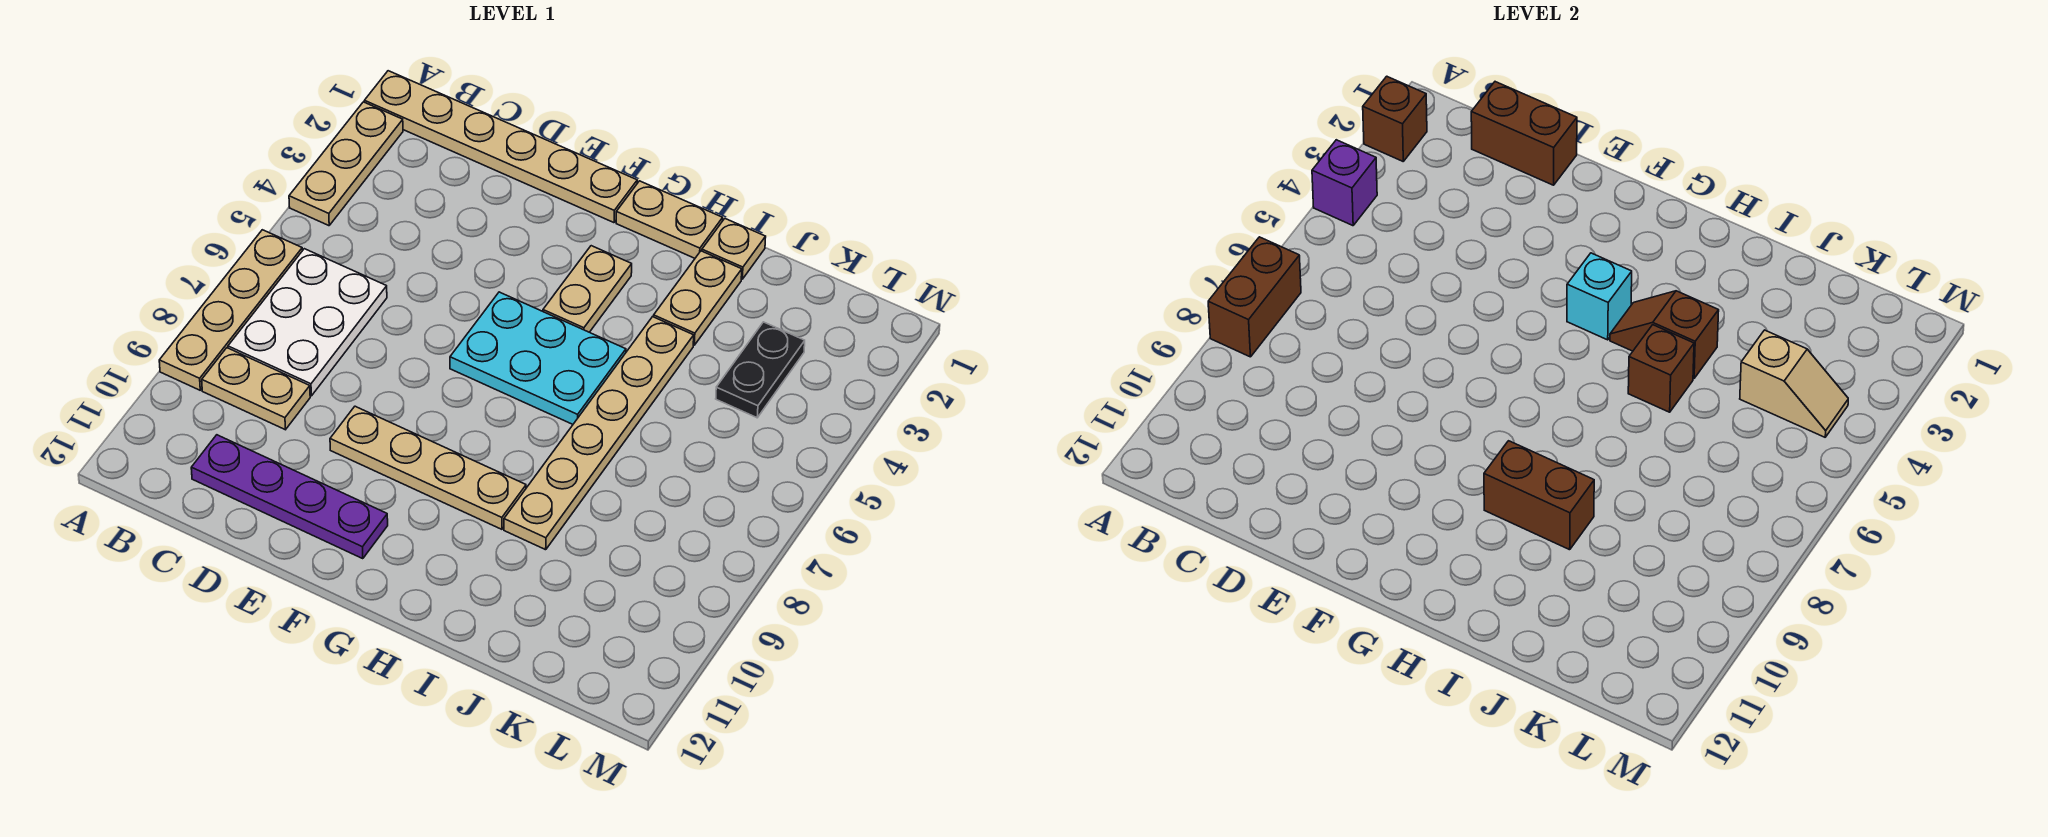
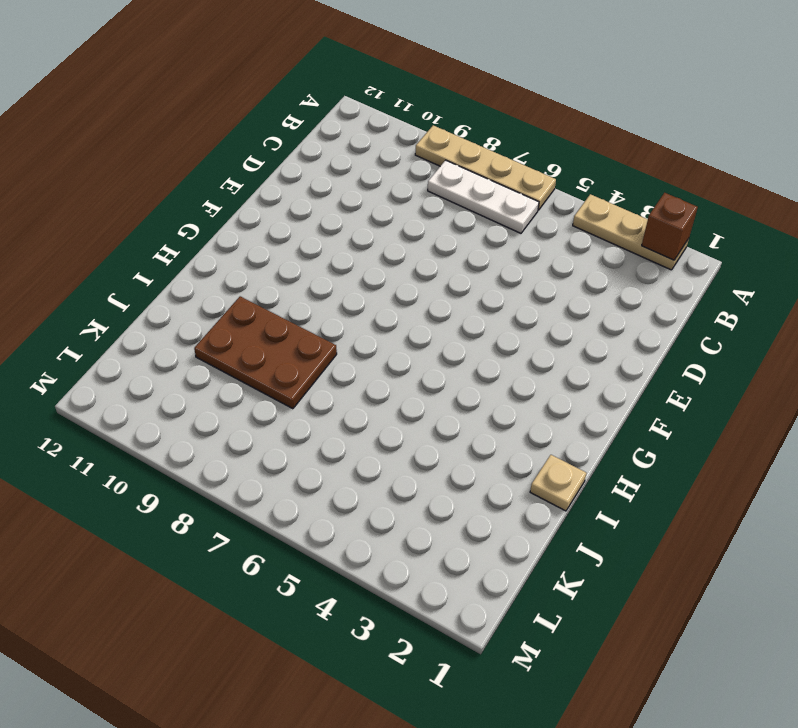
white 1x3 plate [428,160,539,233] -> white 2x3 plate [228,249,387,396]
brown 2x3 plate [194,296,337,409] -> tan 1x6 plate [504,317,694,550]
none -> tan 1x6 plate [364,71,637,223]
none -> tan 1x2 plate [202,348,310,430]
none -> purple 1x4 plate [191,435,388,559]

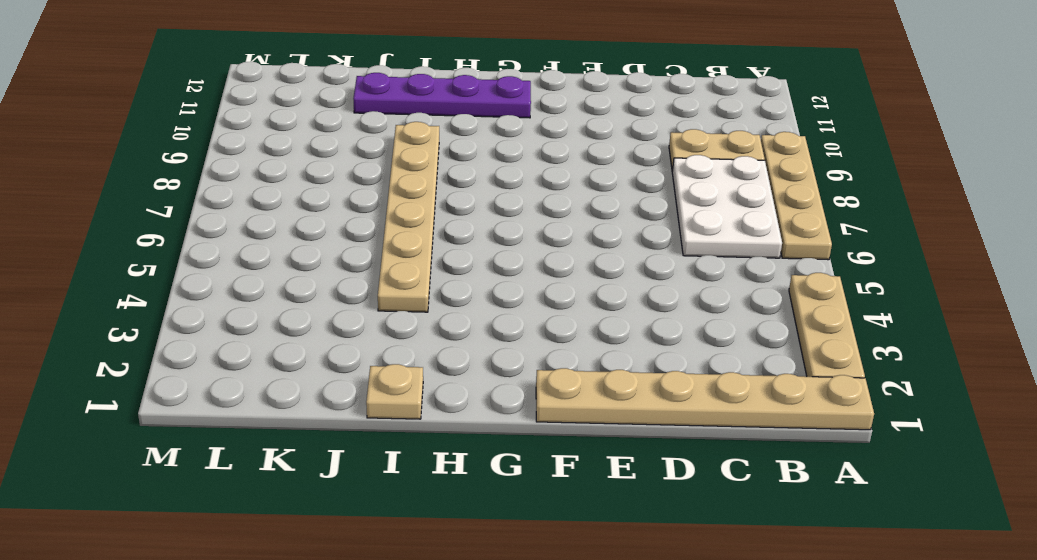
purple 1x4 plate [353,73,531,118] -> purple 1x4 plate moved to [191,435,388,559]
none -> tan 1x4 plate [330,406,526,529]
none -> cyan 2x3 plate [450,292,626,424]
none -> tan 1x2 plate [616,181,723,258]

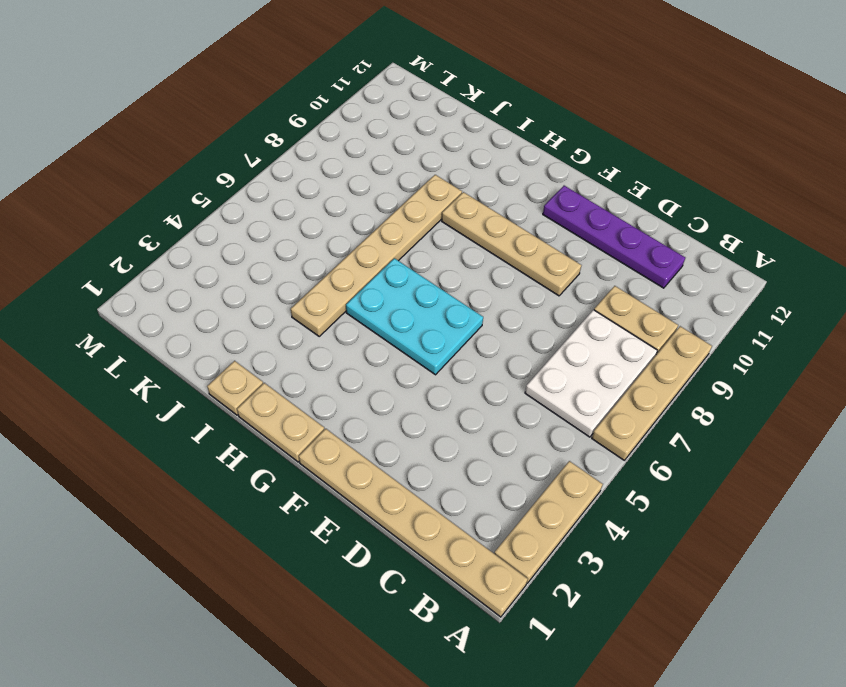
none -> tan 1x2 plate [543,246,632,332]
none -> tan 1x2 plate [654,251,742,345]
none -> black 1x2 plate [716,322,805,418]

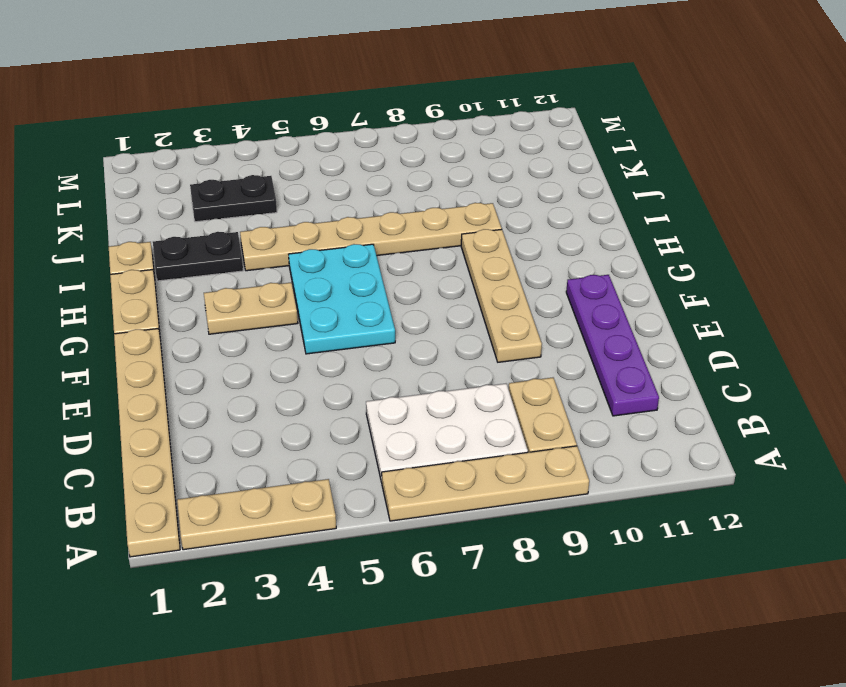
black 1x2 plate [153,232,243,281] -> tan 1x2 plate [654,251,742,345]
none -> brown 1x1 brick [1363,76,1427,161]
none -> purple 1x1 brick [1312,140,1377,226]
none -> brown 1x2 brick [1208,237,1301,357]

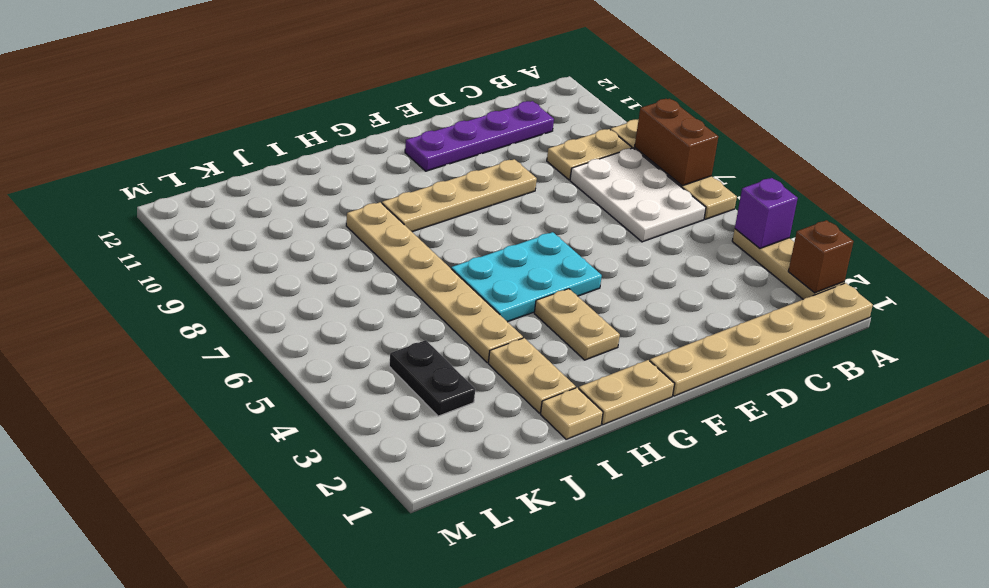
none -> brown 1x2 brick [1471,82,1577,185]
none -> cyan 1x1 brick [1567,253,1632,340]
none -> brown 1x2 slope [1610,291,1719,379]

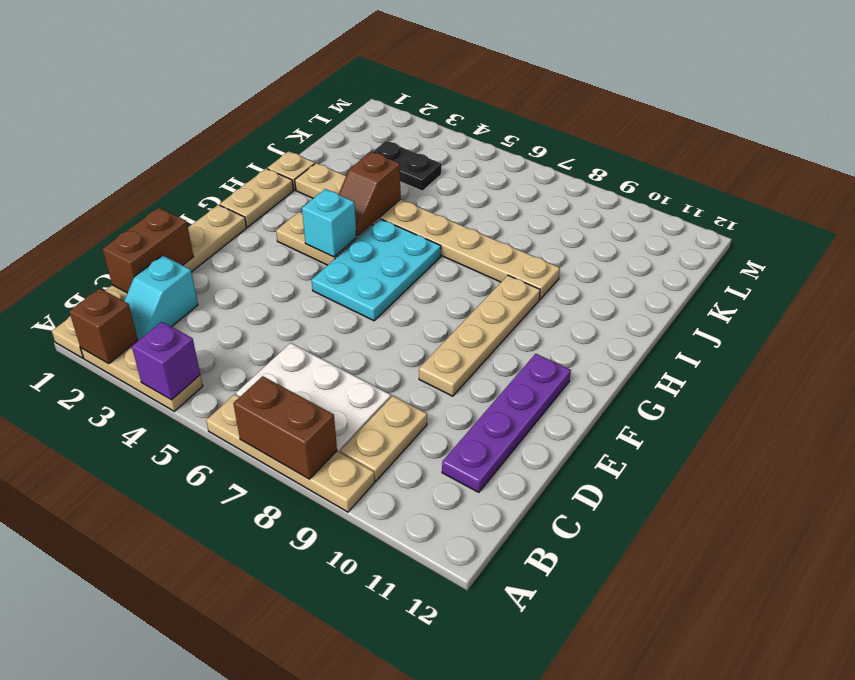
cyan 1x2 slope [124,255,198,341] -> none
none -> brown 1x2 brick [1484,441,1594,550]
none -> brown 1x1 brick [1628,325,1694,412]
none -> tan 1x2 slope [1740,330,1848,437]

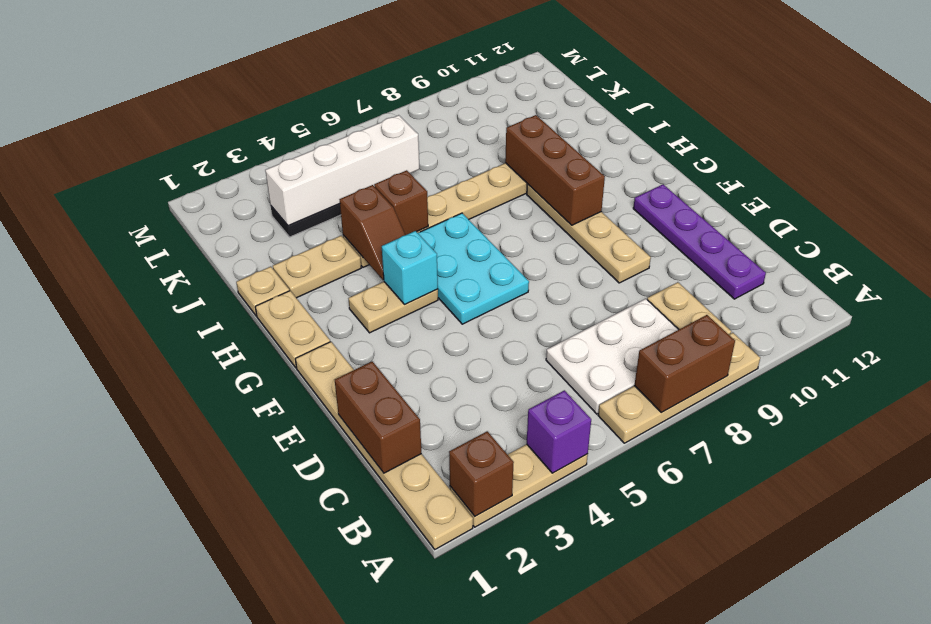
brown 1x3 brick [505,115,605,225] -> brown 1x2 brick [1484,441,1594,550]
white 1x4 brick [265,115,419,226] -> tan 1x2 slope [1740,330,1848,437]

